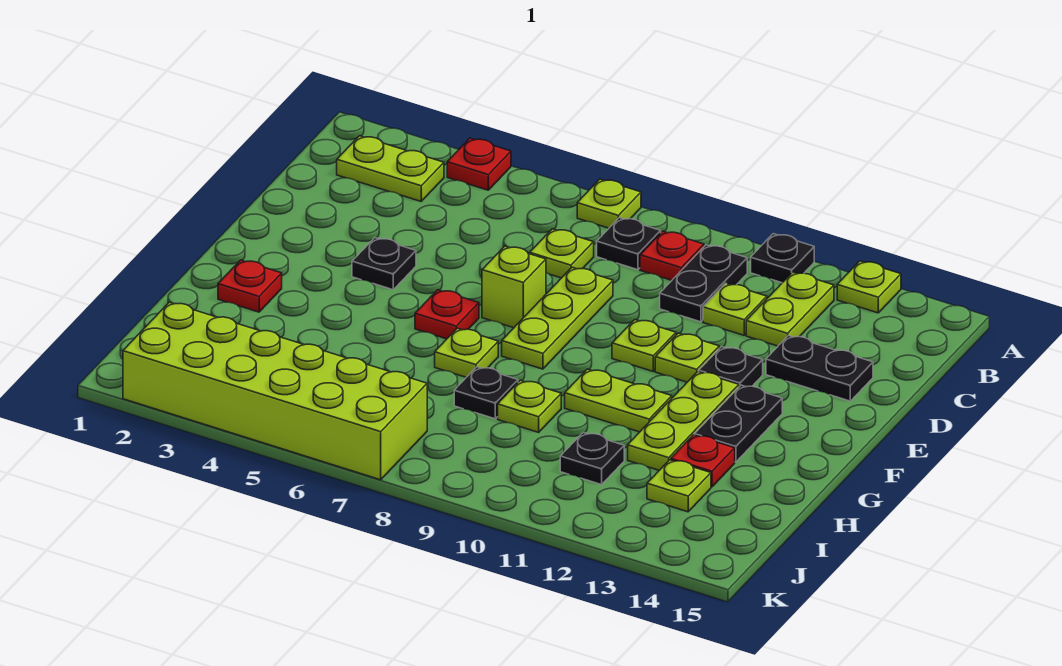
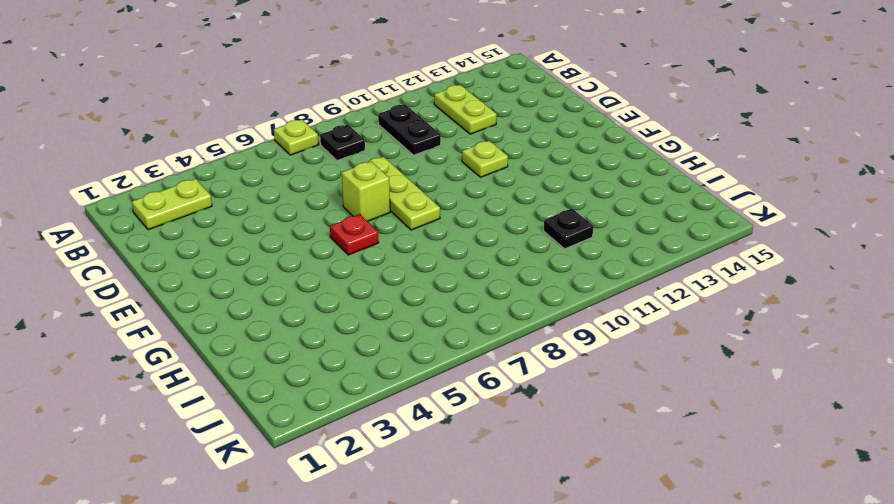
none -> red 1x1 plate [447,138,511,190]
none -> black 1x1 plate [751,234,814,283]
none -> lime 1x1 plate [837,261,901,313]
none -> red 1x1 plate [640,231,704,280]

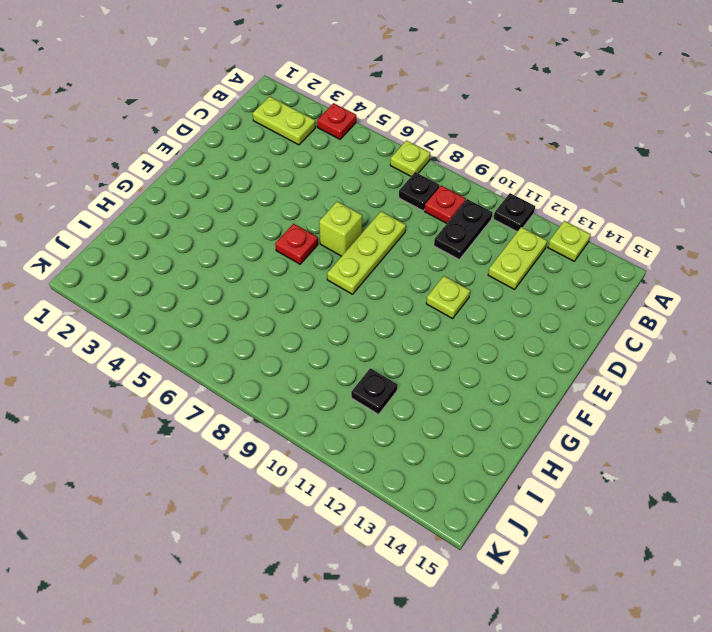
none -> lime 1x1 plate [530,229,594,278]
none -> lime 1x1 plate [703,283,767,335]
none -> black 1x2 plate [766,335,873,401]
none -> black 1x1 plate [352,238,416,290]

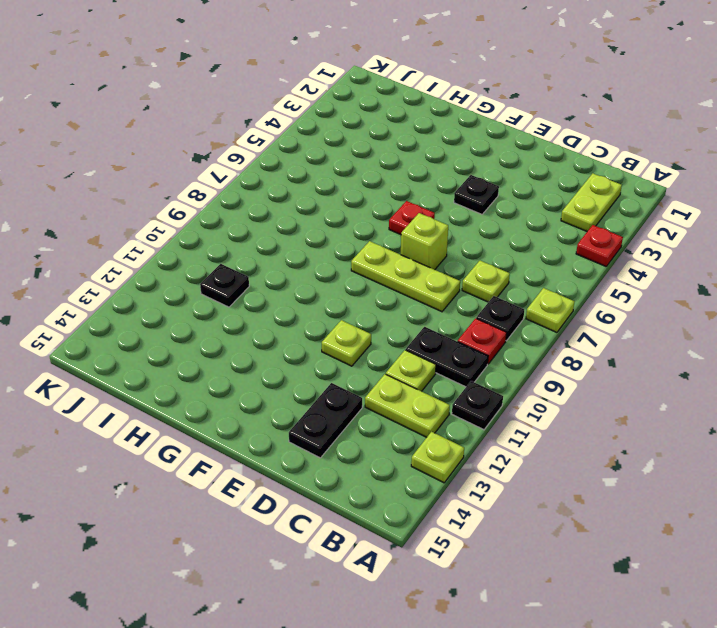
none -> lime 1x1 plate [612,320,676,371]
none -> black 1x1 plate [699,347,763,387]
none -> lime 1x3 plate [628,372,739,470]
none -> black 1x2 plate [695,385,782,462]

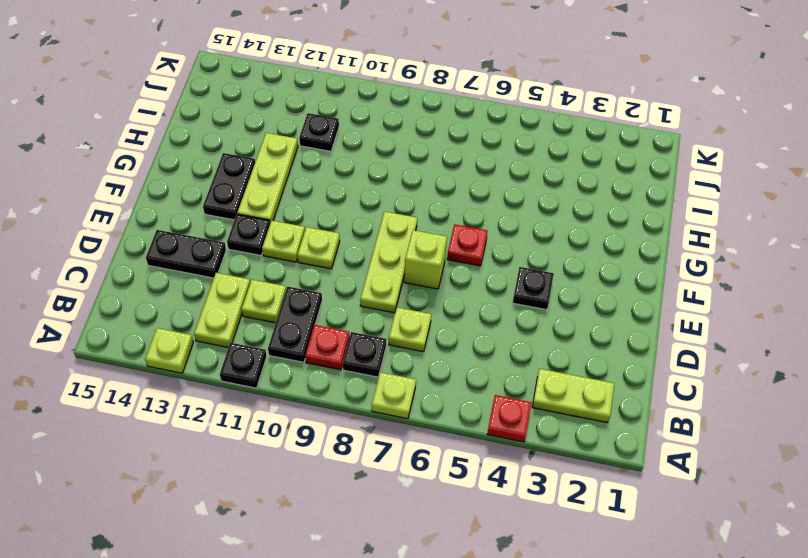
none -> red 1x1 plate [218,260,282,312]
none -> lime 1x1 plate [435,328,498,377]
none -> lime 1x2 plate [565,369,672,432]
none -> black 1x1 plate [454,367,518,419]

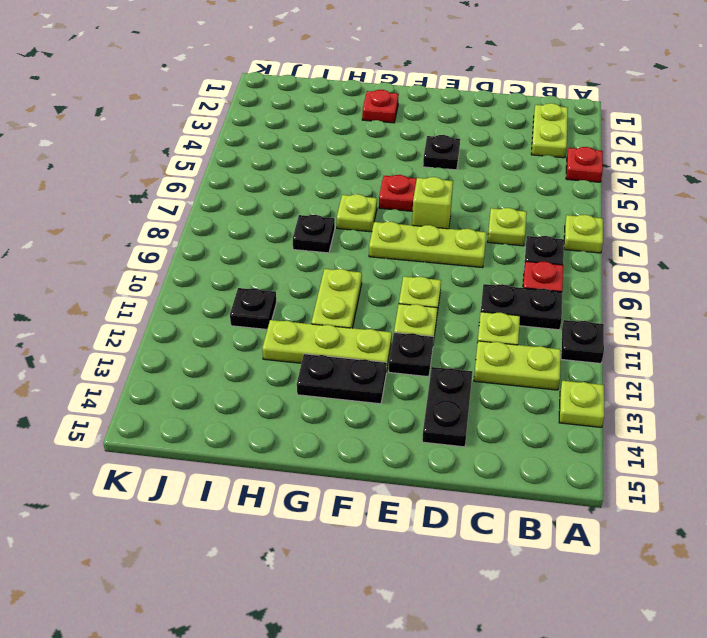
none -> lime 1x1 plate [498,380,561,432]
none -> red 1x1 plate [671,435,735,487]
none -> lime 1x1 plate [647,460,711,512]
none -> lime 2x6 brick [123,302,427,480]

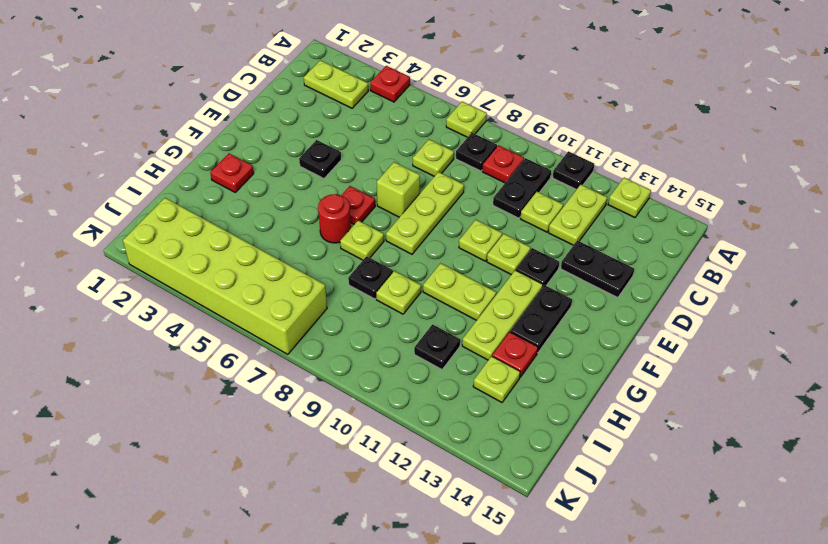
red 1x1 round brick [318,194,351,243] -> none

